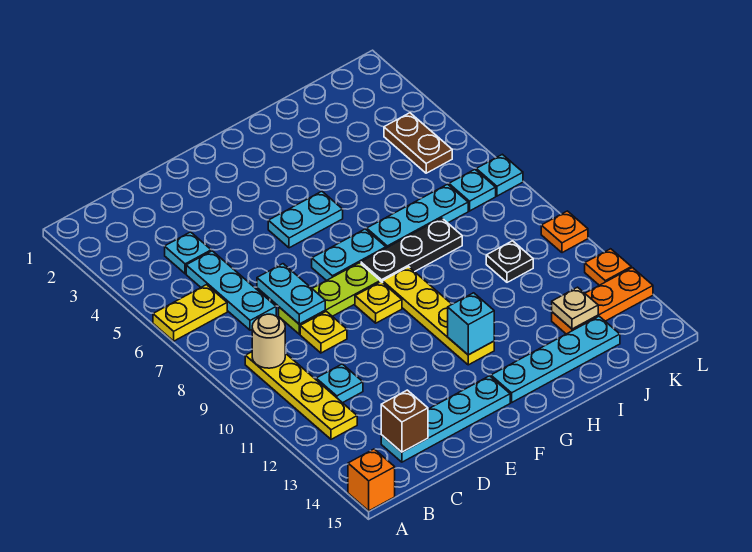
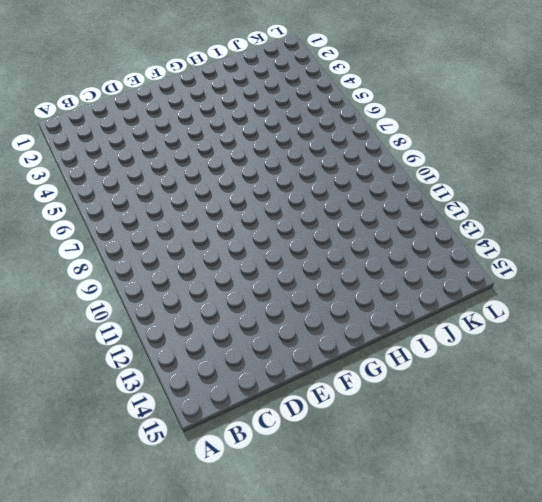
none -> yellow 1x2 plate [153,285,227,341]
none -> orange 1x1 brick [348,449,395,511]
none -> yellow 1x4 plate [245,352,357,439]

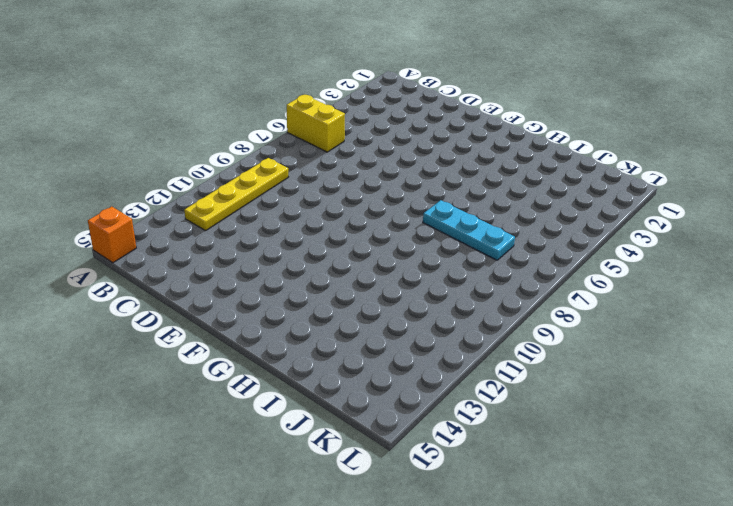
yellow 1x2 brick [287,95,345,152] -> yellow 1x2 plate [153,285,227,341]
none -> cyan 1x1 plate [165,232,211,274]
none -> cyan 1x3 plate [186,251,276,330]
none -> cyan 1x1 plate [316,364,363,403]

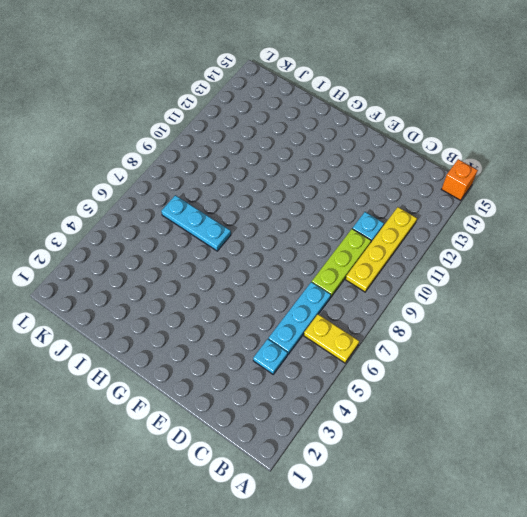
lime 1x3 plate [312,229,371,297] -> lime 1x3 plate turned to [279,263,380,334]
none -> cyan 1x4 plate [381,376,510,462]
none -> yellow 1x1 plate [300,311,347,353]
none -> cyan 1x2 plate [268,191,343,248]

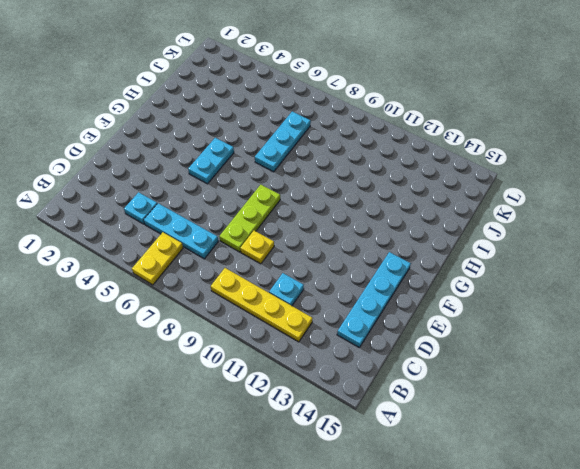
none -> orange 1x1 brick [348,449,395,511]
none -> cyan 1x2 plate [312,229,386,281]
none -> yellow 1x1 plate [355,282,402,323]

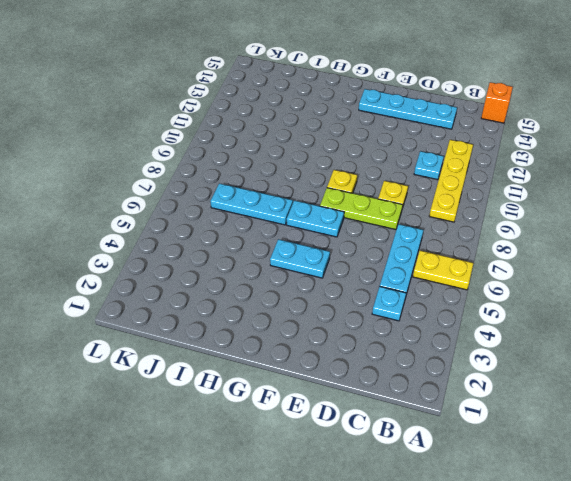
none -> black 1x3 plate [361,218,462,283]
none -> yellow 1x4 plate [383,267,494,365]
none -> cyan 1x4 plate [491,316,620,403]

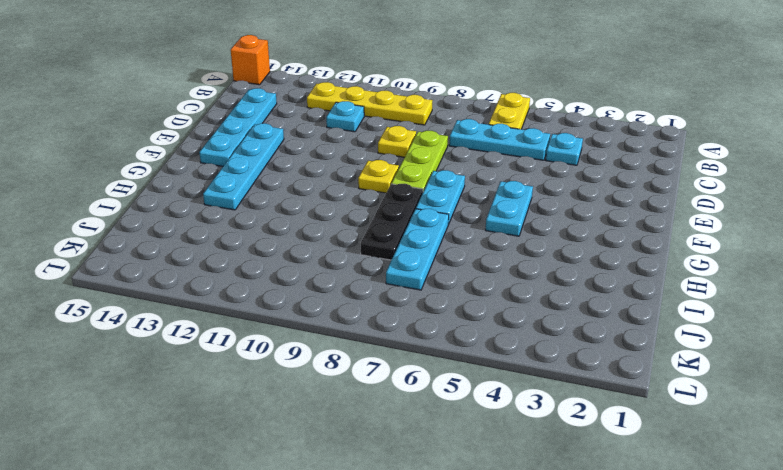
cyan 1x4 plate [203,123,284,210] -> cyan 1x4 plate moved to [491,316,620,403]
none -> yellow 1x4 plate [383,267,494,365]
none -> black 1x1 plate [486,241,533,282]
none -> orange 1x3 plate [552,268,653,334]

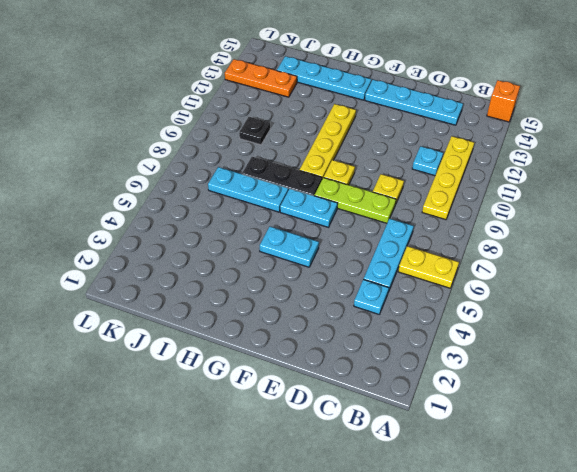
none -> brown 1x2 plate [384,113,452,173]
none -> cyan 1x1 plate [449,170,496,211]
none -> cyan 1x1 plate [476,154,523,196]

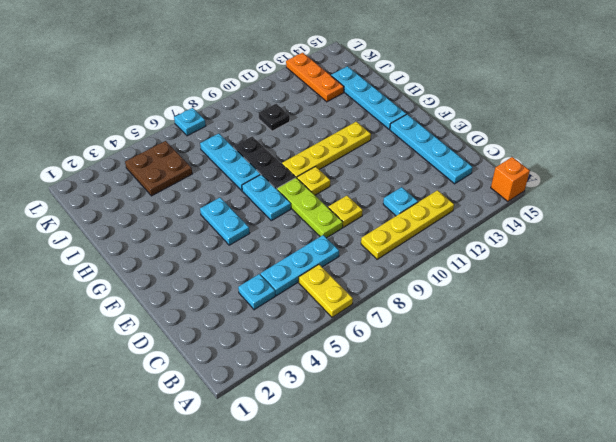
brown 2x2 plate [125,141,192,196] -> brown 1x2 plate [384,113,452,173]
none -> cyan 1x1 plate [449,170,496,211]
none -> orange 1x1 plate [541,211,588,253]
none -> orange 1x1 plate [585,249,631,285]

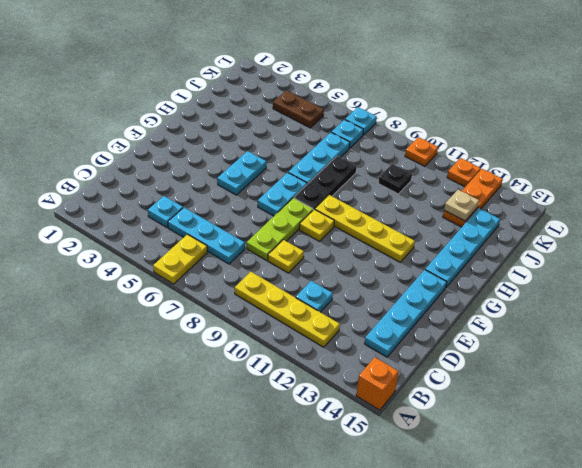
none -> tan 1x1 round brick [252,314,285,368]
none -> brown 1x1 brick [381,390,428,452]
none -> cyan 1x2 plate [257,264,325,324]

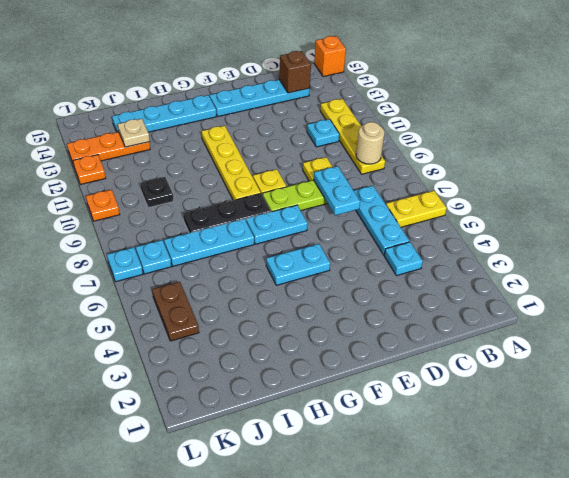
none -> cyan 1x1 brick [448,293,494,355]

